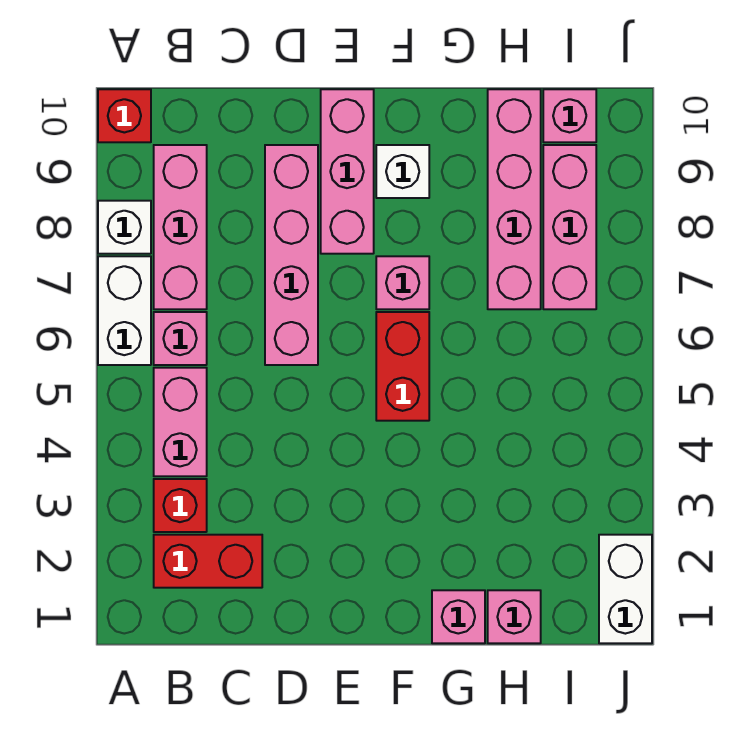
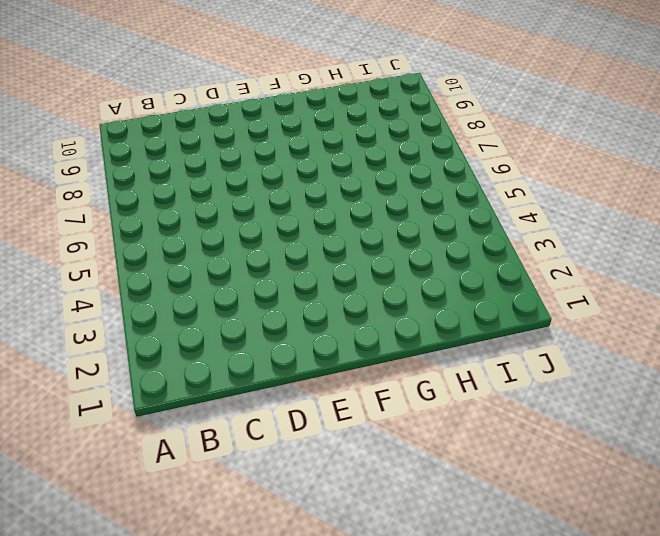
none -> white 1x2 brick [98,256,151,365]
none -> white 1x1 brick [98,201,151,254]
none -> red 1x1 brick [98,89,151,142]

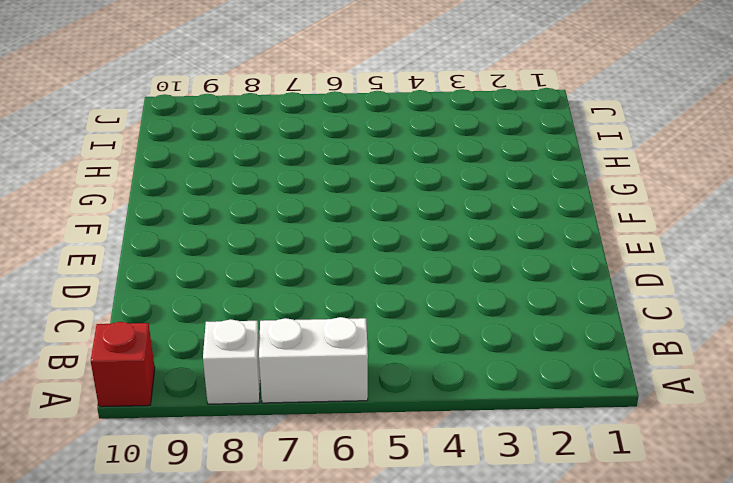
none -> red 1x2 brick [154,535,262,588]
none -> red 1x1 brick [154,479,207,532]
none -> pink 1x2 brick [154,368,207,476]

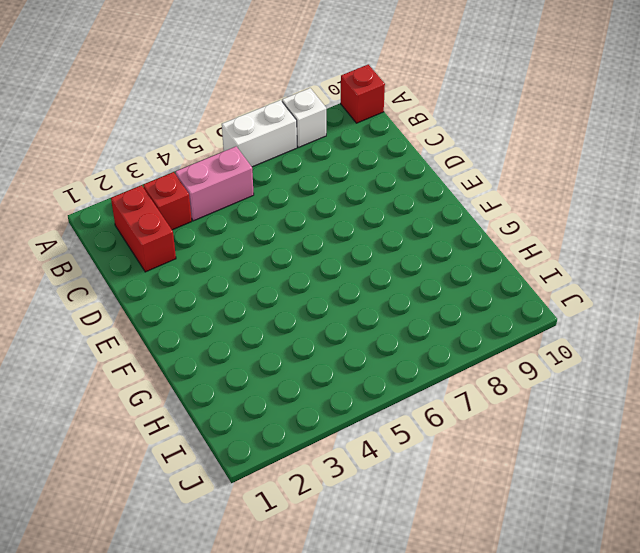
none -> pink 1x1 brick [154,312,207,365]
none -> pink 1x3 brick [154,145,207,309]
none -> pink 1x4 brick [265,145,318,365]

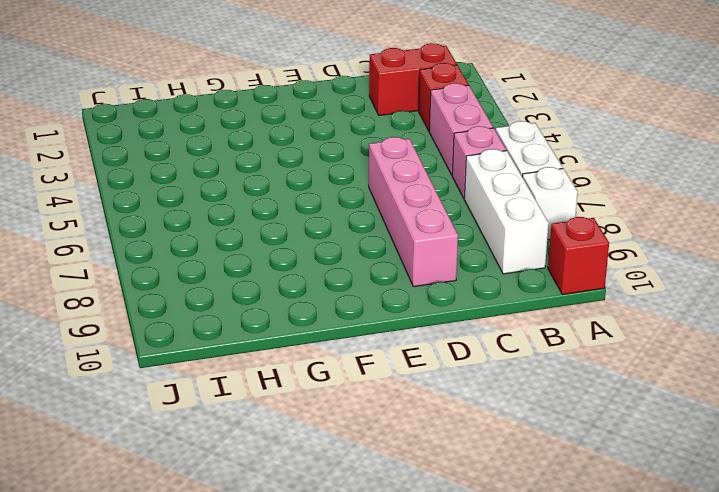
white 1x3 brick [464,149,549,274] -> pink 1x3 brick [154,145,207,309]
none -> pink 1x3 brick [321,89,374,254]
none -> red 1x2 brick [376,312,429,421]
none -> pink 1x1 brick [376,256,429,309]

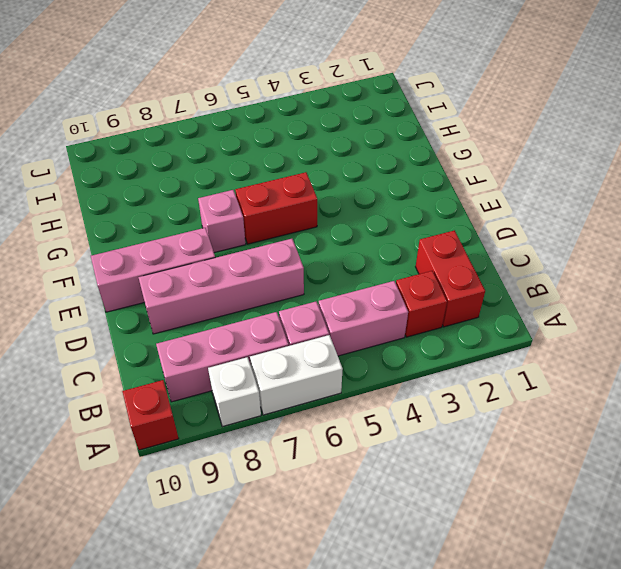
none -> white 1x1 brick [376,145,429,198]
none -> pink 1x1 brick [432,590,485,643]
none -> pink 1x1 brick [488,590,541,643]

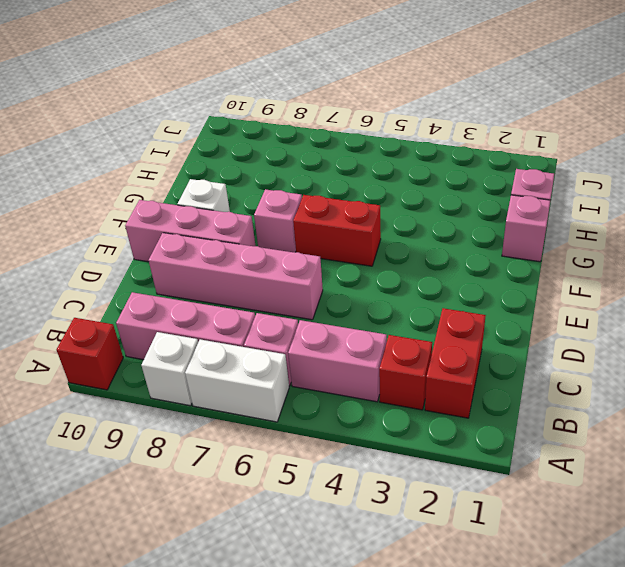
none -> pink 1x4 brick [488,89,541,309]
none -> pink 1x3 brick [543,145,596,309]
none -> pink 1x1 brick [543,89,596,142]

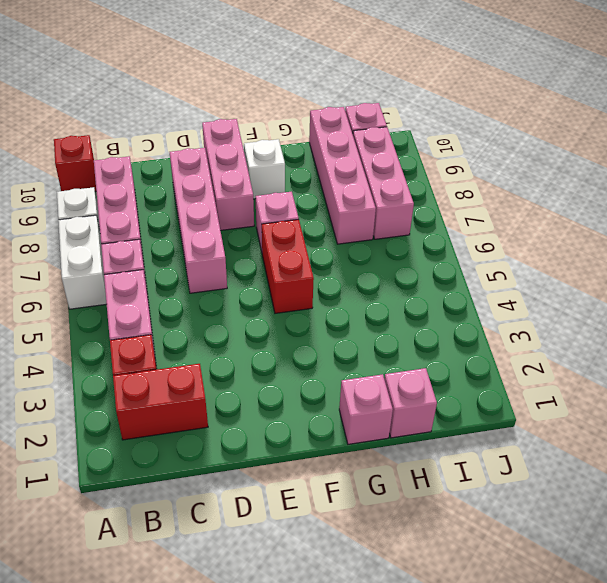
none -> white 1x2 brick [599,535,652,643]

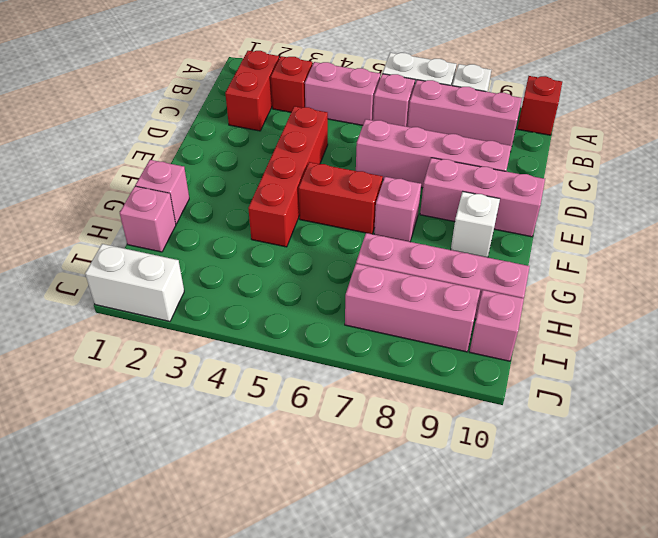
red 1x4 brick [248,106,328,247] -> none

